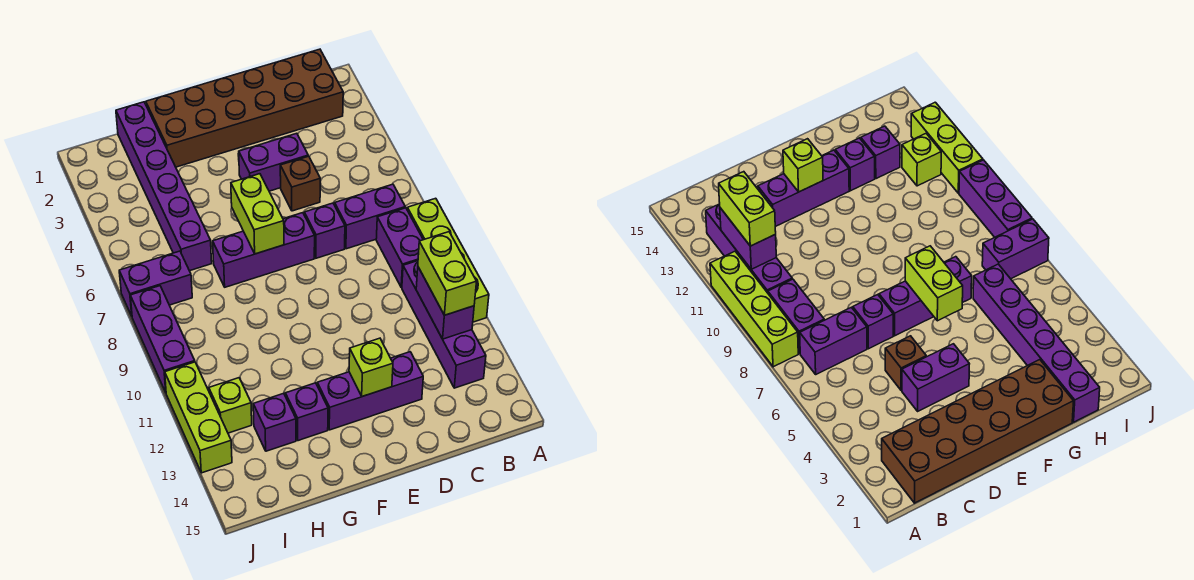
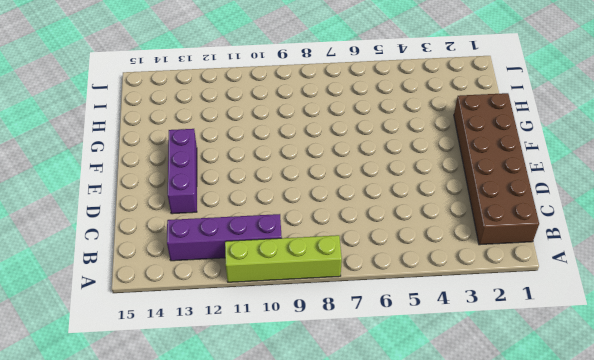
none -> purple 1x2 brick [335,184,405,249]
none -> purple 1x2 brick [376,208,423,287]
none -> purple 1x2 brick [239,133,308,191]

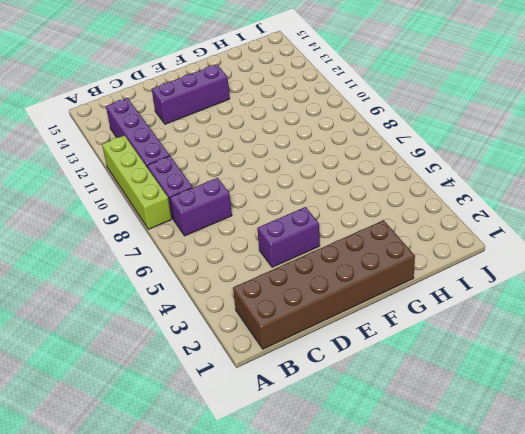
none -> brown 1x1 brick [280,156,320,211]
none -> purple 1x1 brick [304,203,345,258]
none -> purple 1x3 brick [212,213,315,287]

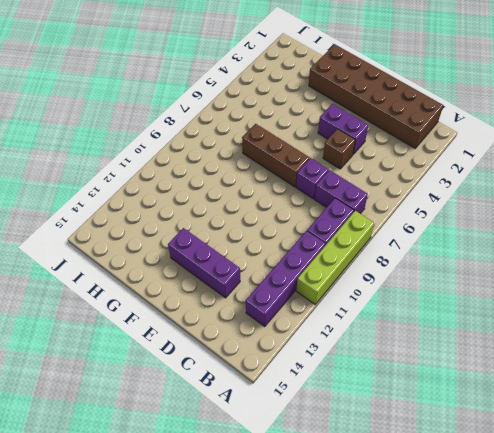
brown 1x3 brick [242,124,310,187] -> purple 1x3 brick [212,213,315,287]
none -> purple 1x1 brick [285,383,328,441]
none -> purple 1x6 brick [116,102,212,271]
none -> purple 1x1 brick [253,393,296,451]

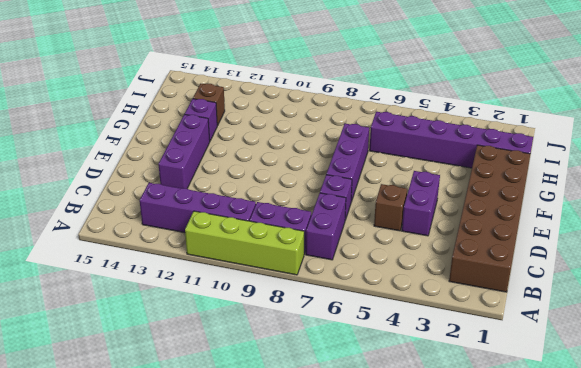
brown 1x1 brick [193,83,225,125] -> purple 1x1 brick [253,393,296,451]
none -> purple 1x2 brick [119,251,192,316]
none -> lime 1x1 brick [209,378,252,433]
none -> purple 1x3 brick [130,286,195,392]

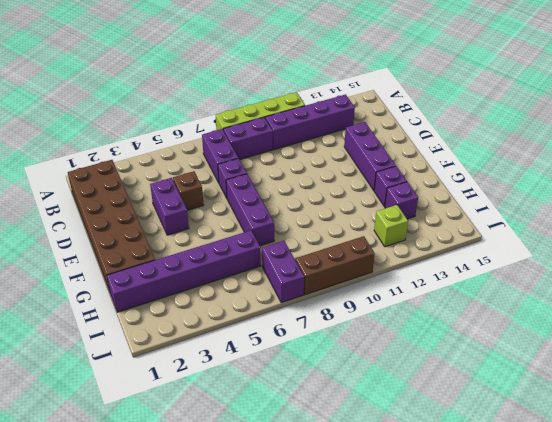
brown 1x3 brick [295,236,375,295] -> purple 1x3 brick [130,286,195,392]
none -> lime 1x3 brick [165,362,232,473]
none -> purple 1x2 brick [416,267,474,339]
none -> lime 1x1 brick [349,338,393,396]

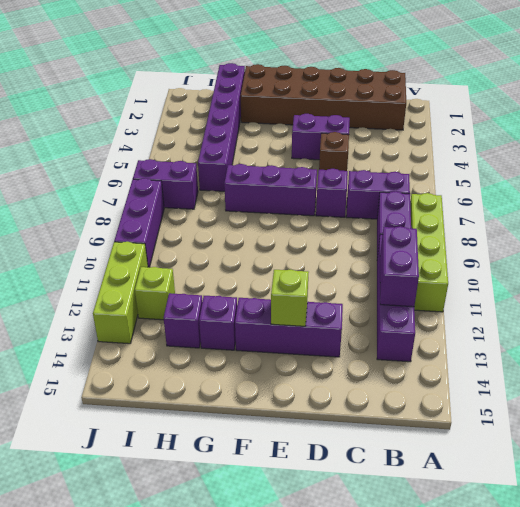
none -> lime 1x2 brick [231,174,284,254]
none -> lime 1x2 brick [418,232,477,315]

